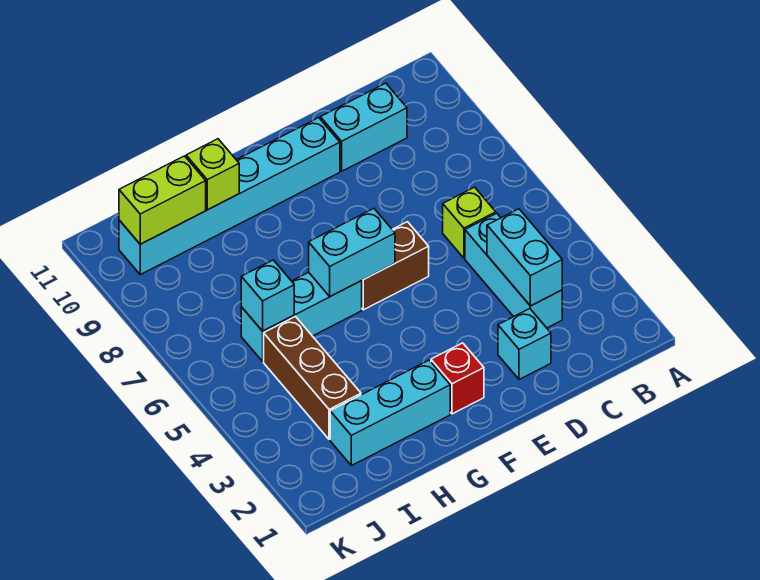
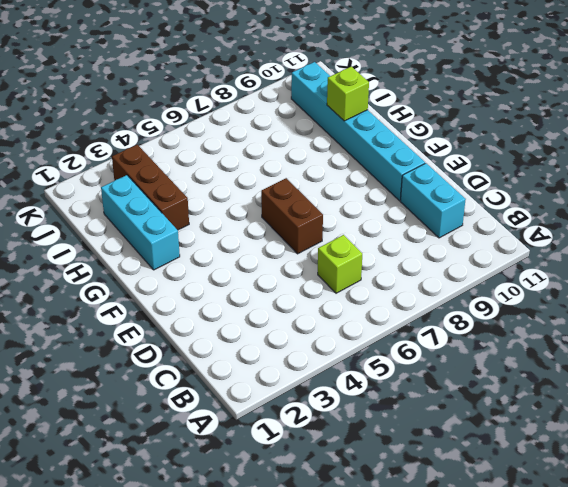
brown 1x3 brick [112,145,189,230] -> brown 1x3 brick turned to [264,317,361,440]
none -> cyan 1x3 brick [465,213,562,328]
none -> cyan 1x1 brick [498,309,551,380]
none -> red 1x1 brick [431,343,484,414]

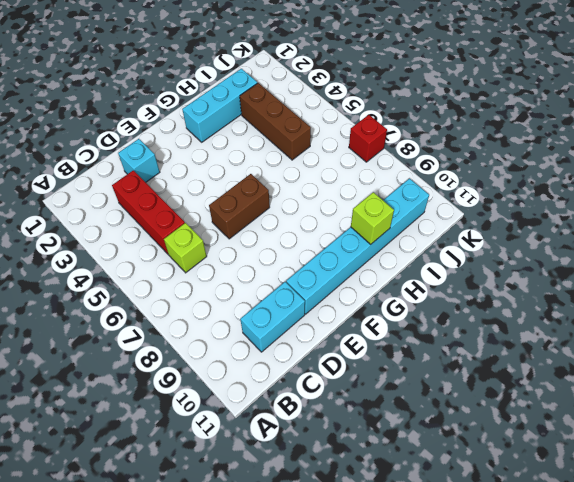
red 1x3 brick [112,170,185,254] -> cyan 1x3 brick [465,213,562,328]
red 1x1 brick [349,115,387,162] -> red 1x1 brick moved to [431,343,484,414]
none -> cyan 1x3 brick [241,272,362,361]
none -> cyan 1x2 brick [487,209,562,306]
none -> cyan 1x2 brick [309,209,395,297]

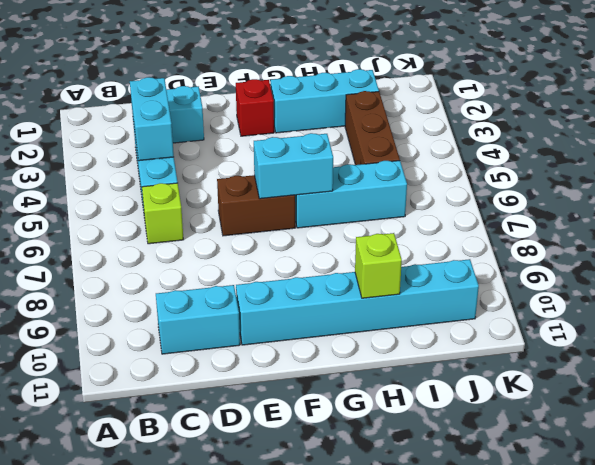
none -> cyan 1x1 brick [241,260,294,331]
none -> lime 1x2 brick [119,156,206,244]

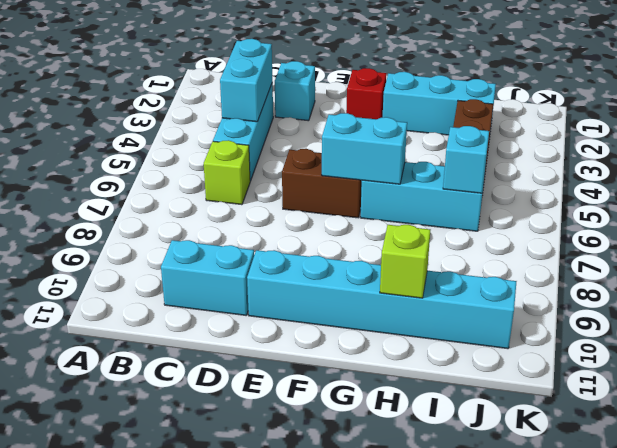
none -> lime 1x2 brick [119,156,206,244]

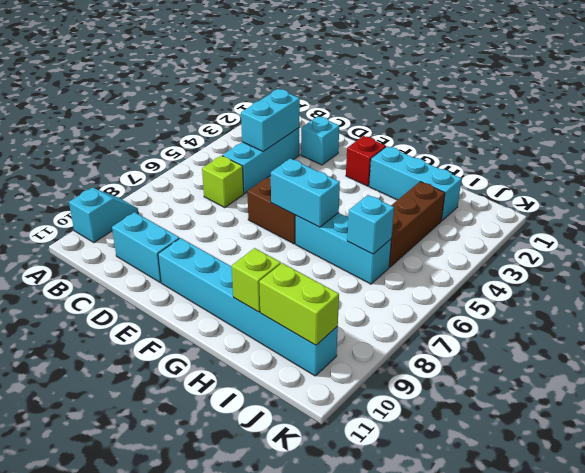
cyan 1x2 slope [69,188,138,243] -> none

